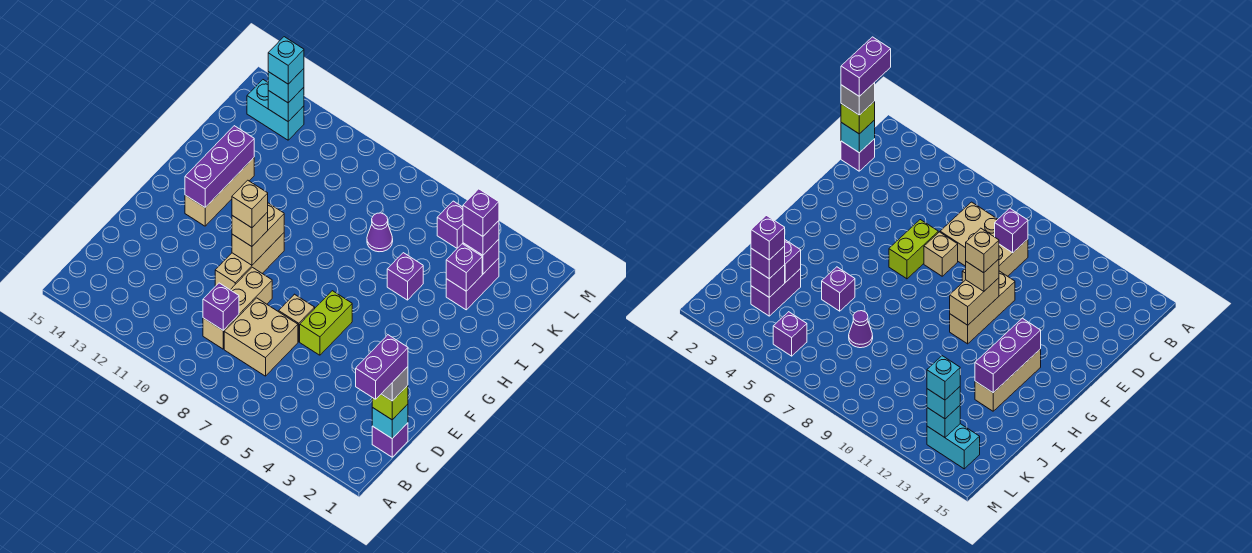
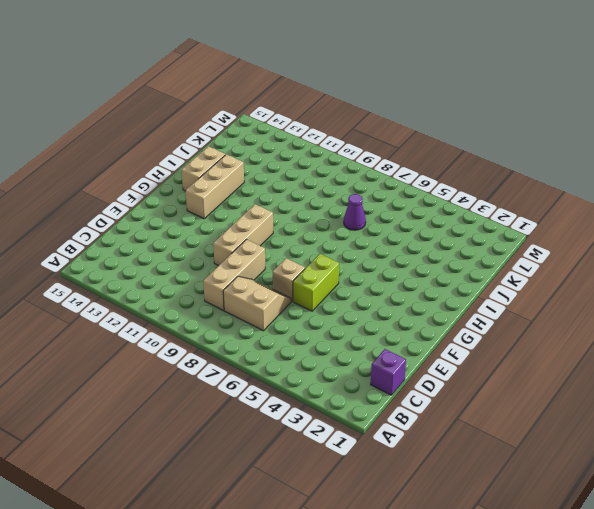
tan 2x2 slope [223,276,291,331] -> tan 2x2 brick [224,298,298,376]
tan 1x2 brick [182,146,225,191] -> tan 1x2 brick moved to [232,203,284,265]
none -> purple 1x1 brick [387,253,423,300]
none -> purple 1x2 brick [446,258,499,310]
none -> purple 1x1 brick [437,201,463,248]

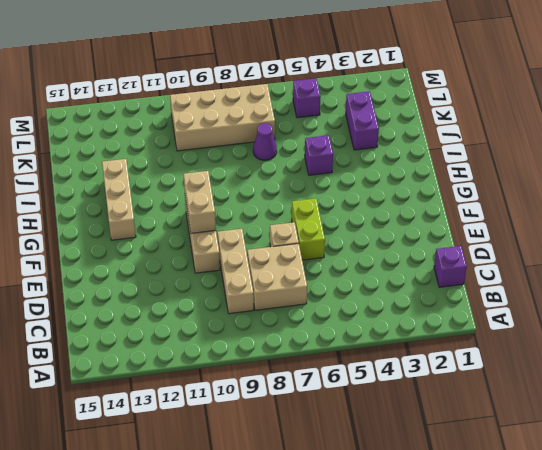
tan 2x4 brick [170,84,275,151] -> none
none -> cyan 1x2 brick [247,80,304,140]
none -> cyan 1x1 brick [372,404,408,439]
none -> purple 1x1 brick [203,283,239,330]

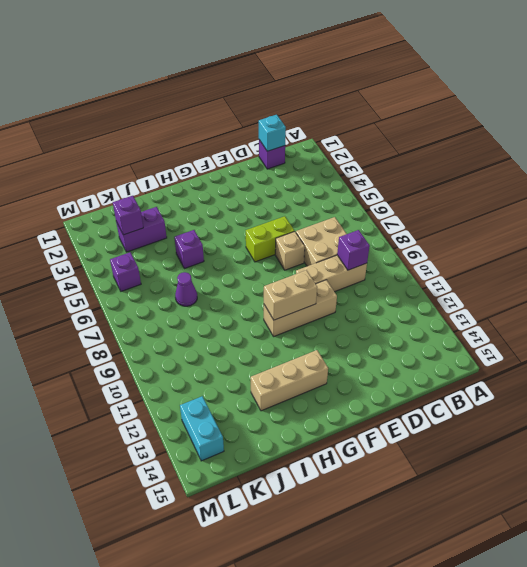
none -> purple 1x3 brick [185,126,254,207]
none -> purple 1x1 brick [446,244,482,291]
none -> cyan 1x1 brick [268,87,304,122]

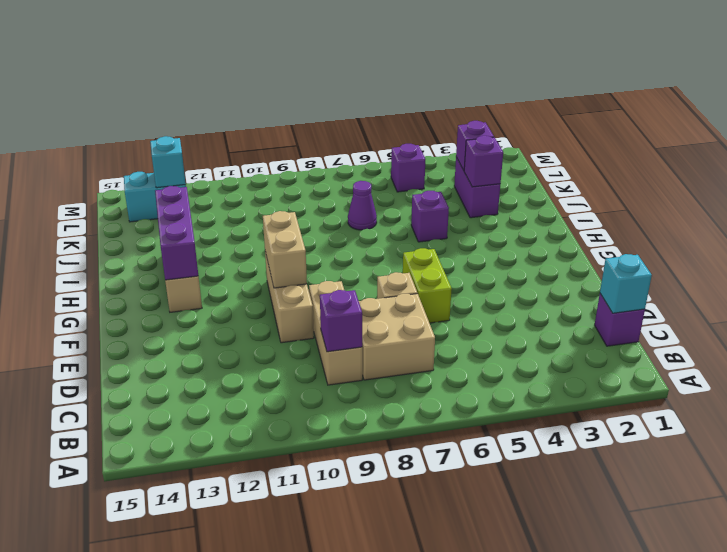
none -> lime 1x1 brick [372,385,408,420]
none -> tan 1x1 brick [232,212,268,247]
none -> purple 1x1 brick [463,221,499,255]

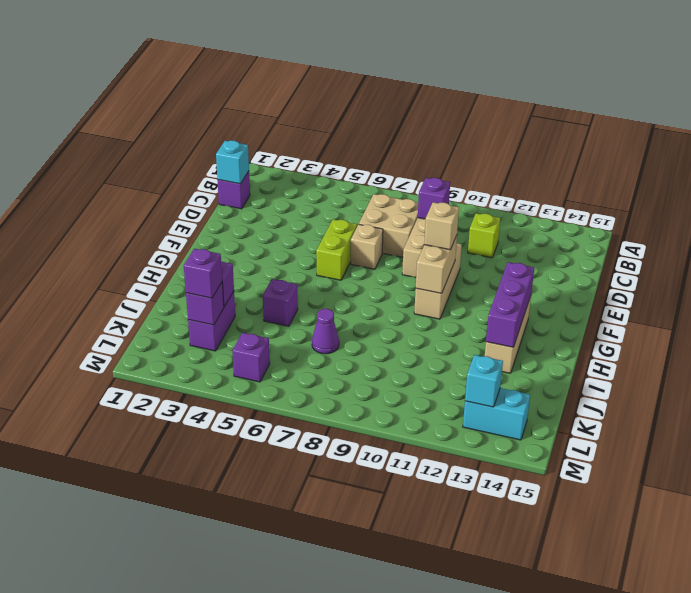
lime 1x1 brick [468,213,500,258] -> lime 1x1 brick moved to [372,385,408,420]
none -> cyan 1x1 brick [268,69,304,103]
none -> grey 1x1 brick [382,367,408,401]
none -> tan 1x1 brick [232,180,268,228]

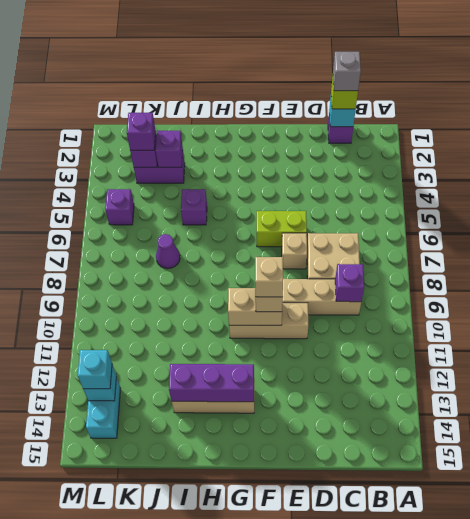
none -> purple 1x1 brick [463,189,499,236]
none -> cyan 1x1 brick [268,37,304,84]
none -> purple 1x2 brick [356,335,408,399]

